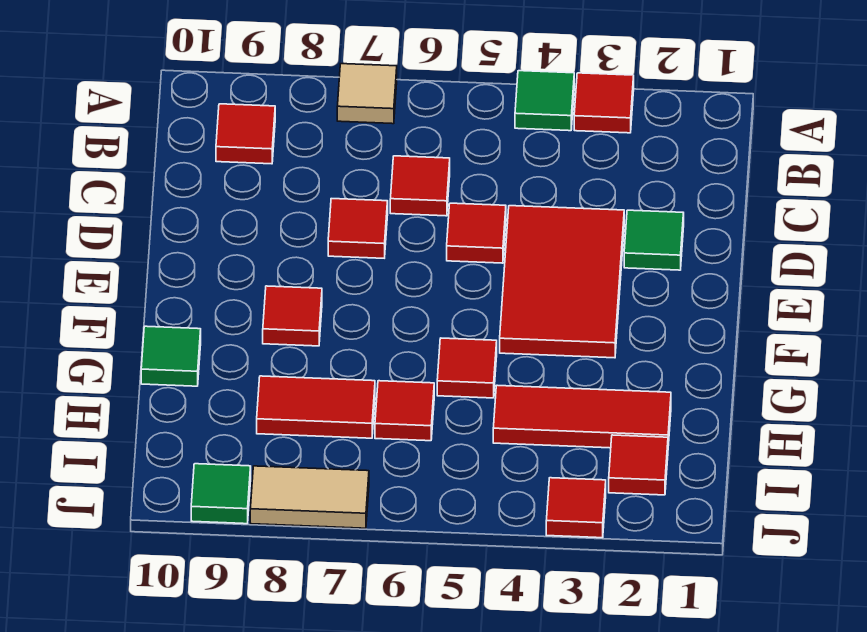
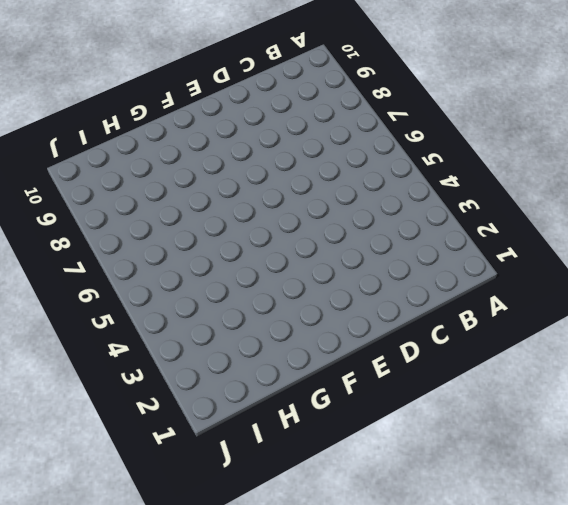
none -> red 1x1 tile [574,73,634,133]
none -> green 1x1 tile [515,71,574,131]
none -> tan 1x1 tile [337,64,397,124]

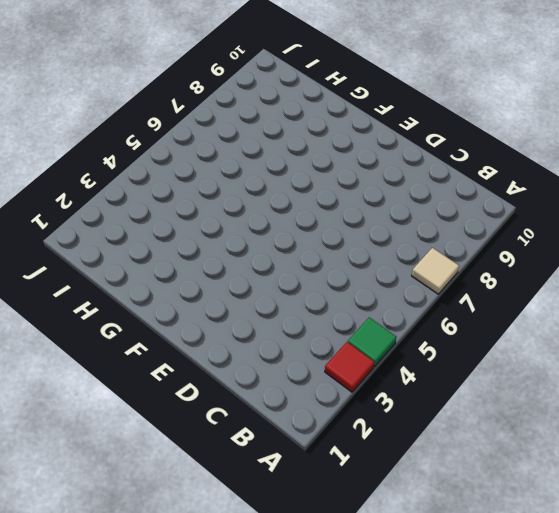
none -> red 1x1 tile [216,104,275,164]
none -> red 1x1 tile [390,156,450,216]
none -> green 1x1 tile [624,210,684,270]

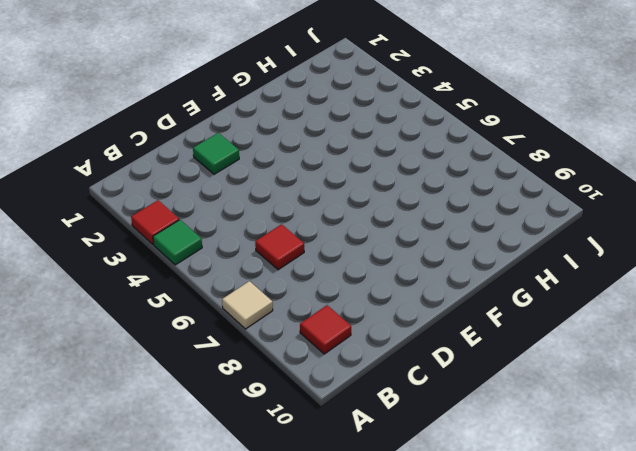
none -> red 2x3 tile [500,206,624,358]
none -> red 1x1 tile [447,203,506,263]
none -> red 1x1 tile [328,199,388,258]

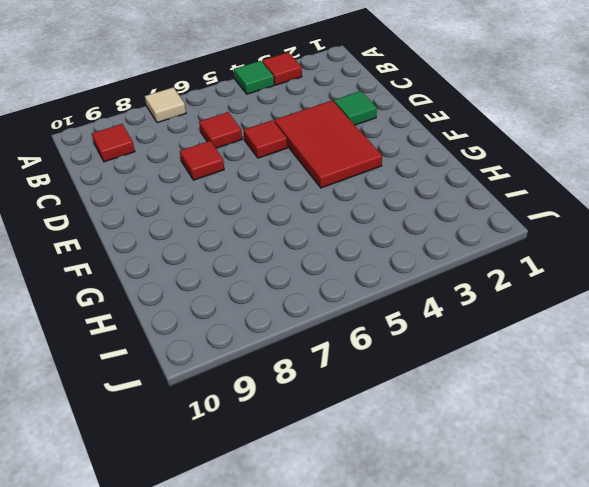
none -> red 1x1 tile [263,286,322,346]
none -> red 1x1 tile [437,338,497,398]
none -> green 1x1 tile [141,326,201,386]

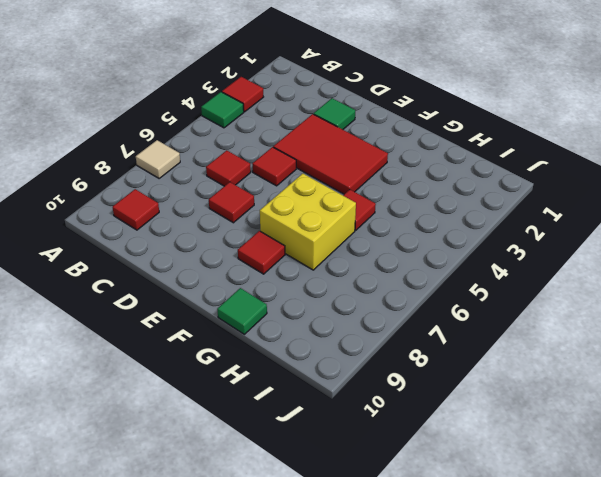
yellow 2x2 brick [260,174,356,270] -> none
none -> red 1x3 tile [493,385,671,448]
none -> red 1x1 tile [375,381,434,441]
none -> red 1x2 tile [257,376,375,438]

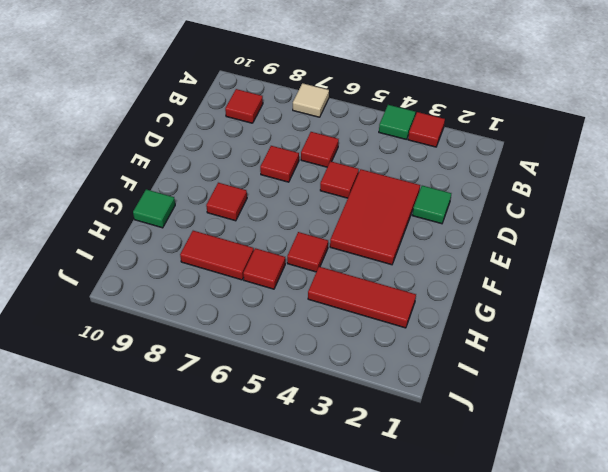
none -> red 1x1 tile [609,435,668,495]
none -> red 1x1 tile [546,478,606,538]
none -> tan 1x2 tile [250,466,369,528]

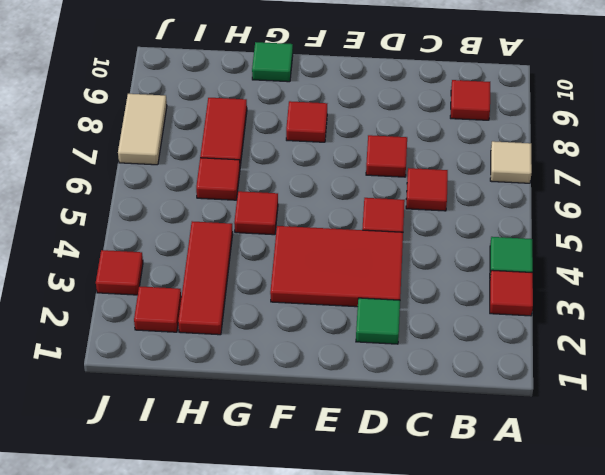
none -> green 1x1 tile [191,464,251,524]

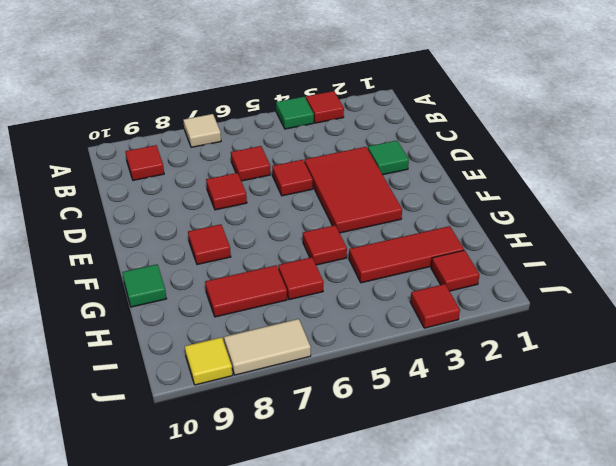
yellow 1x1 tile [185,337,233,385] -> green 1x1 tile [191,464,251,524]

